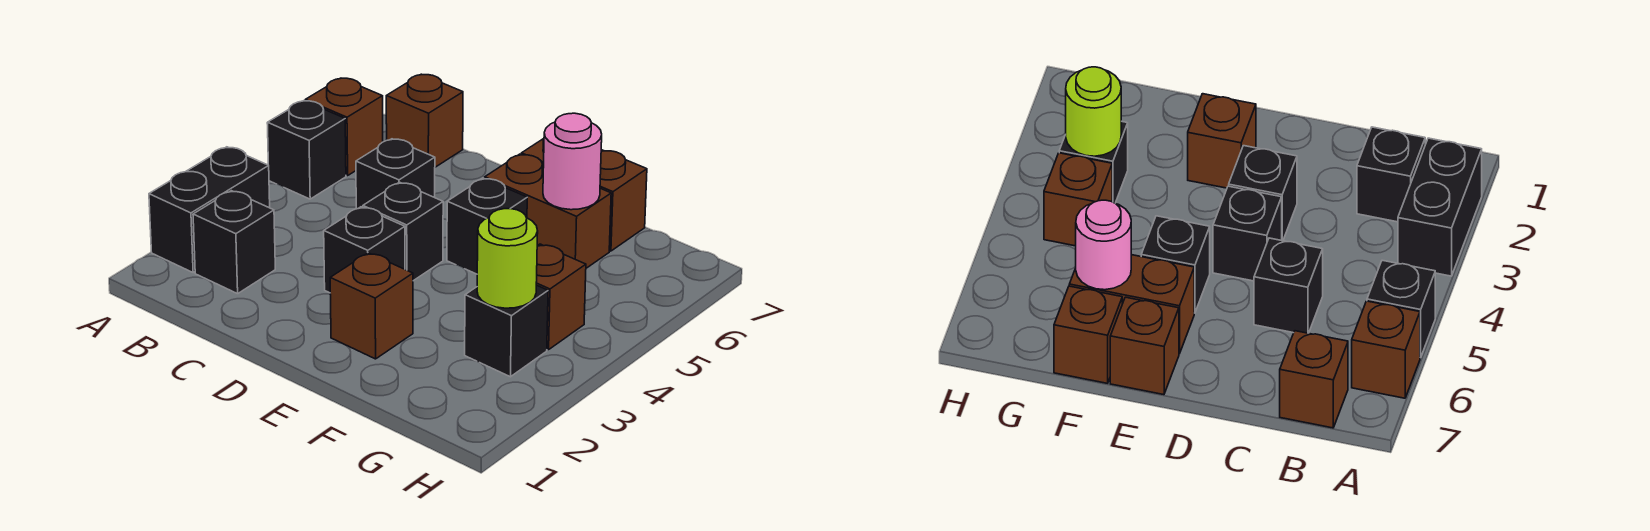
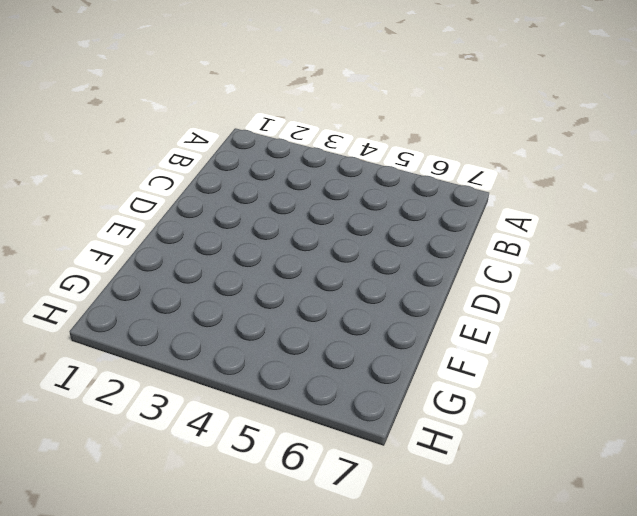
none -> black 1x2 brick [149,147,270,272]
none -> black 1x1 brick [267,101,346,199]
none -> brown 1x1 brick [305,78,383,176]

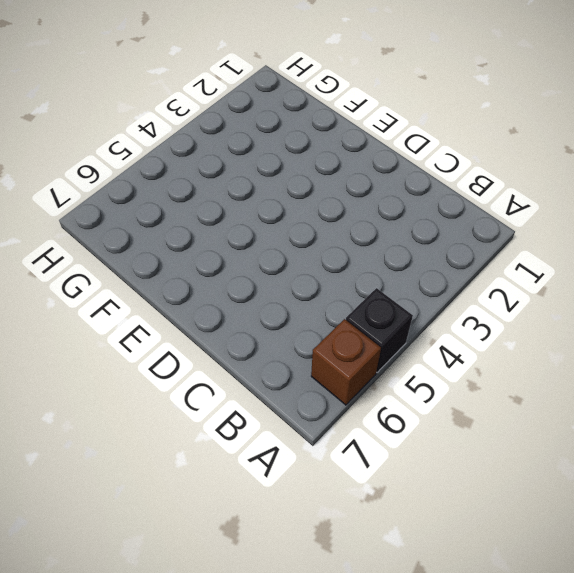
none -> black 1x2 brick [149,147,270,272]
none -> black 1x1 brick [193,191,275,294]
none -> brown 1x1 brick [386,74,463,167]

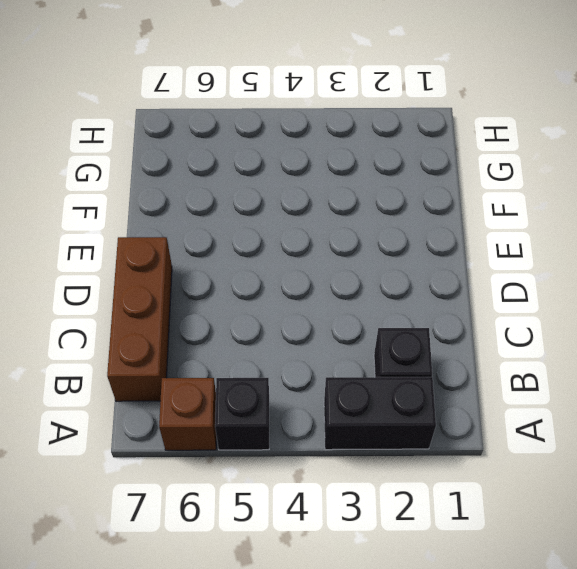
brown 1x3 brick [107,237,172,401] -> brown 1x1 brick [386,74,463,167]
none -> black 1x1 brick [356,139,435,209]
none -> black 1x1 brick [324,207,405,293]
none -> black 1x1 brick [363,182,443,281]

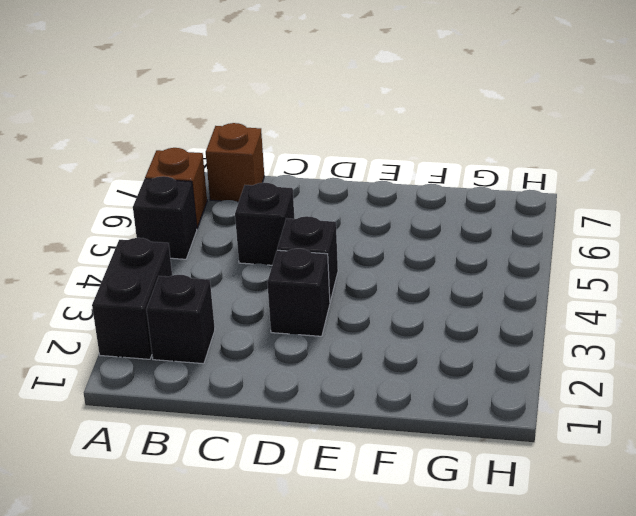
none -> brown 1x1 brick [330,253,413,359]
none -> black 1x1 brick [447,178,527,274]
none -> brown 1x2 brick [485,154,611,268]

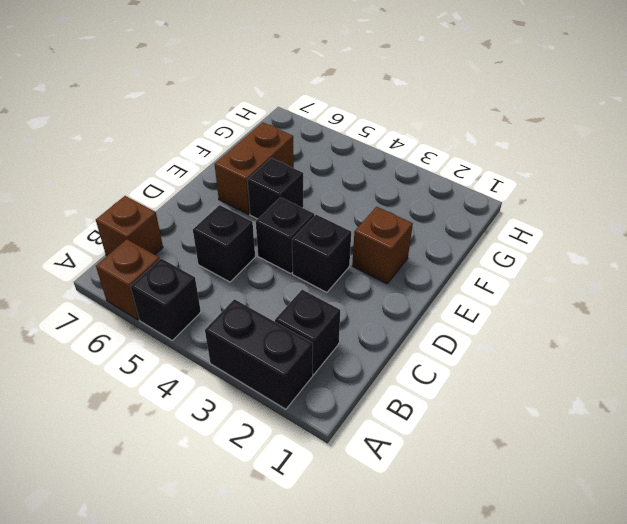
none -> brown 1x1 brick [1110,297,1179,395]
none -> brown 1x1 brick [600,150,647,251]
none -> black 1x1 brick [465,285,548,377]

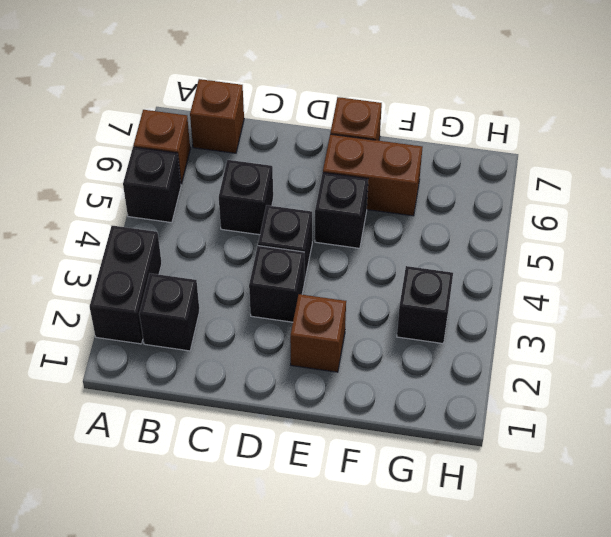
none -> brown 1x1 brick [600,150,647,251]
none -> brown 1x1 brick [536,244,586,350]
none -> pink 1x1 round brick [543,113,602,210]

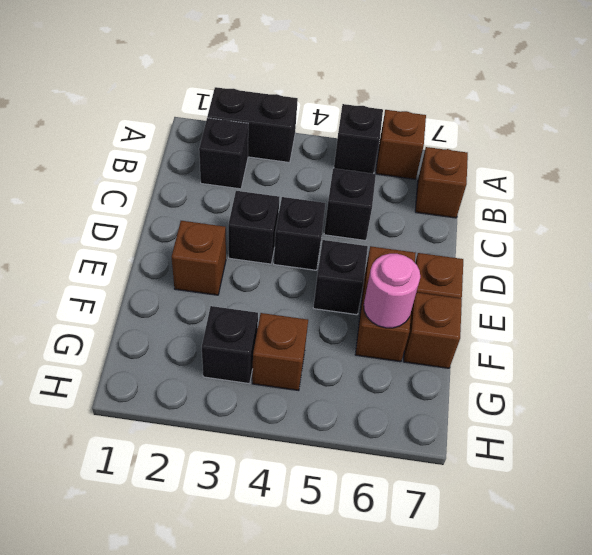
none -> lime 1x1 round brick [477,209,538,308]

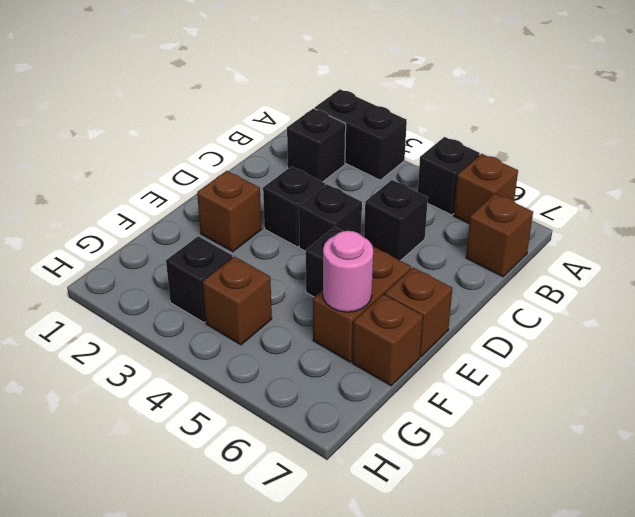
none -> lime 1x1 round brick [477,209,538,308]

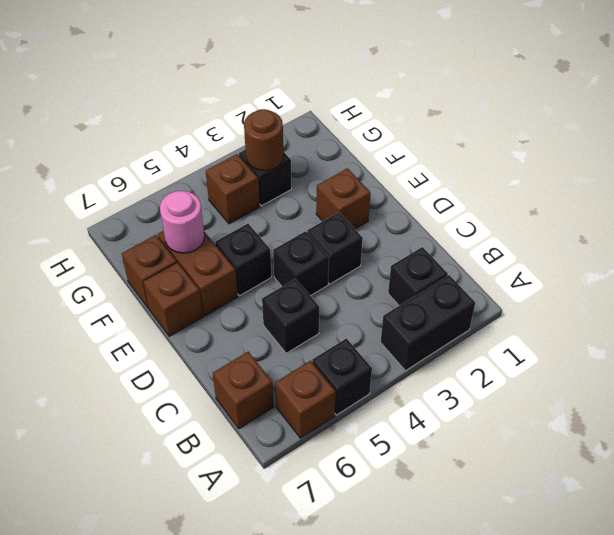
brown 1x1 round brick [244,109,284,171] -> lime 1x1 round brick [477,209,538,308]

